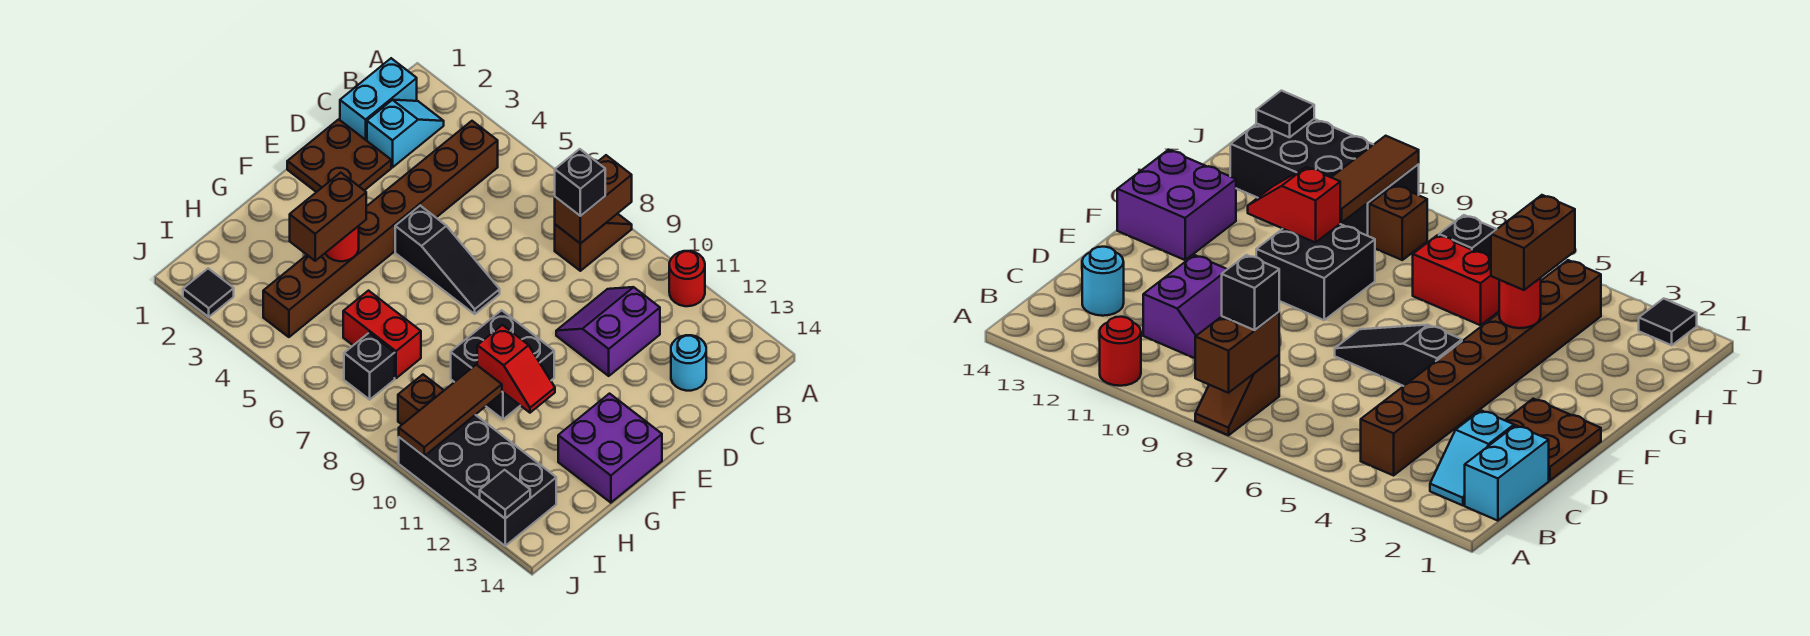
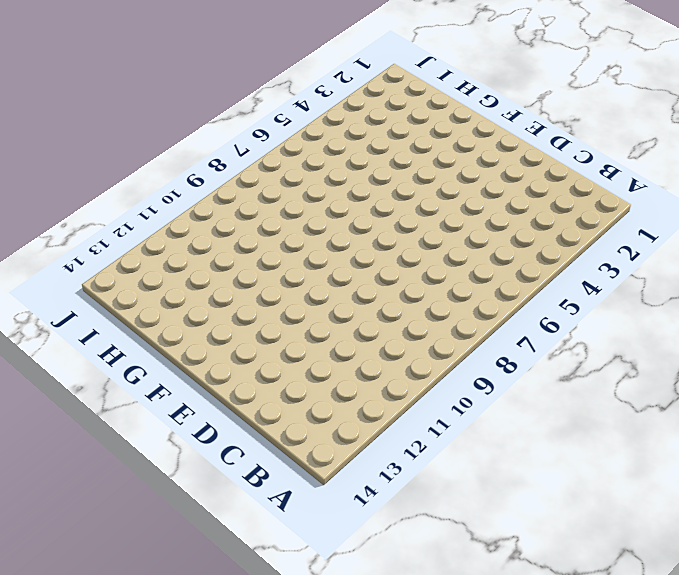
none -> brown 1x2 slope [555,213,632,271]
none -> red 1x1 round brick [669,251,705,306]
none -> cyan 1x2 brick [340,58,417,141]

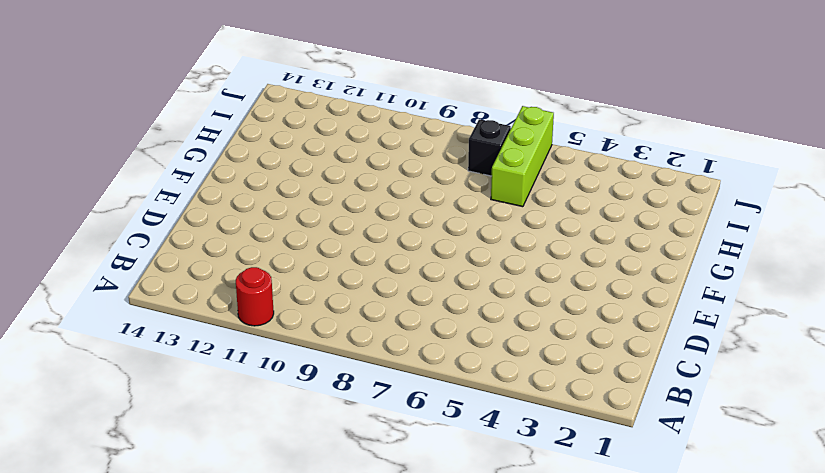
lime 1x3 brick [491,106,554,207] -> red 1x2 brick [343,291,421,378]
none -> brown 1x2 slope [555,213,632,271]
none -> cyan 1x2 brick [340,58,417,141]
none -> cyan 1x2 slope [367,100,444,167]

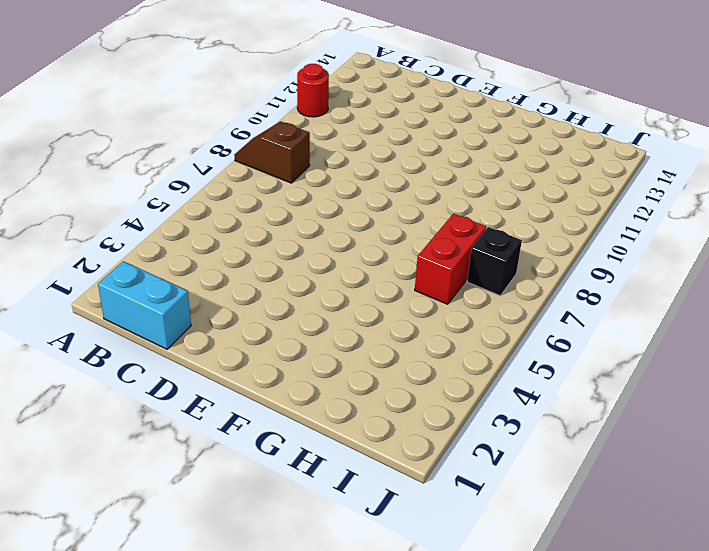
none -> cyan 1x2 slope [367,100,444,167]
none -> brown 1x8 brick [263,121,498,337]
none -> purple 2x2 slope [556,287,660,376]

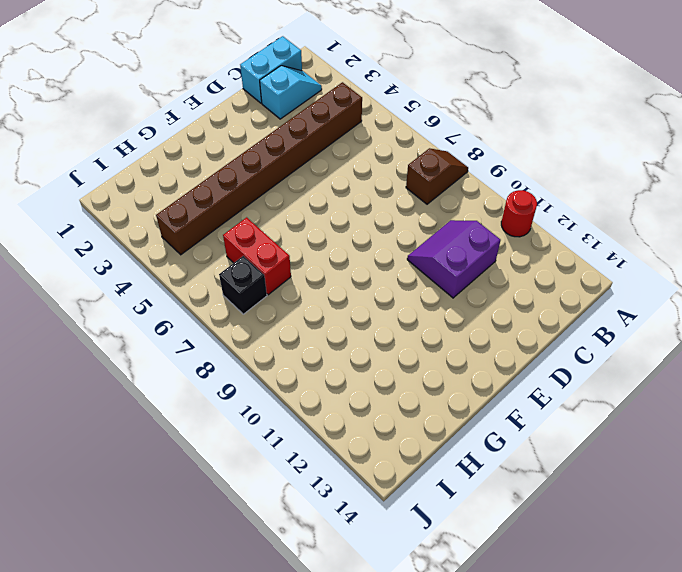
none -> cyan 1x1 round brick [671,335,706,391]
none -> brown 2x2 plate [287,119,391,192]
none -> black 1x3 slope [395,206,500,314]

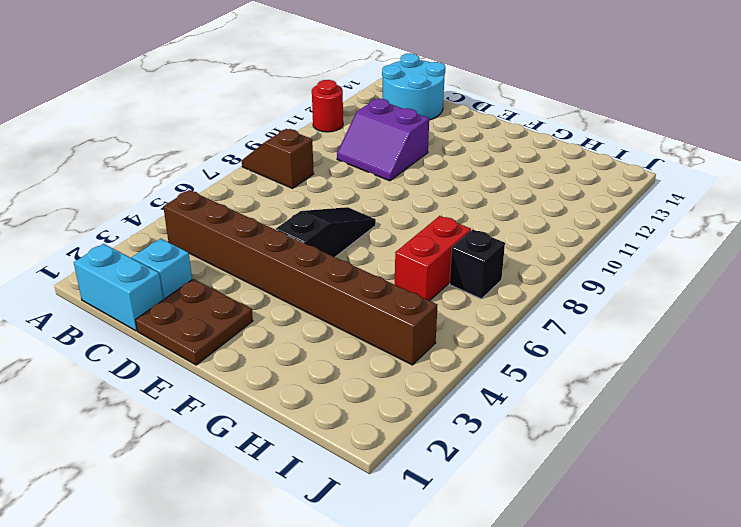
cyan 2x2 round brick [382,54,445,120] -> cyan 1x1 round brick [671,335,706,391]
none -> black 2x2 brick [451,310,554,419]
none -> purple 2x2 brick [558,394,662,503]
none -> brown 1x1 brick [398,375,444,424]

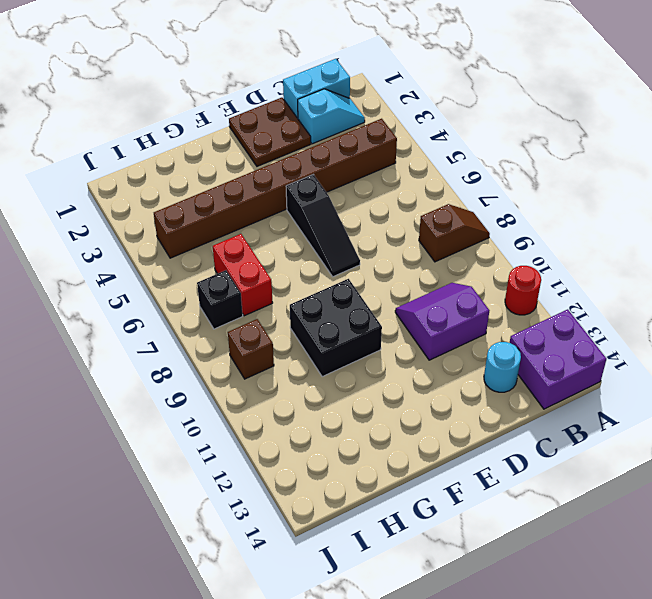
purple 2x2 brick [510,309,606,409] -> purple 2x2 brick moved to [558,394,662,503]
none -> black 2x4 brick [399,415,556,546]
none -> black 1x1 tile [183,268,234,317]
none -> brown 1x2 brick [555,155,632,244]

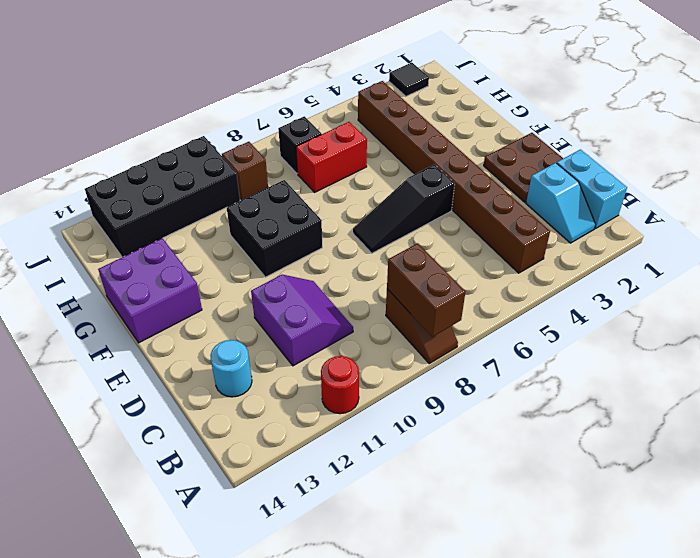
none -> red 1x1 round brick [325,226,359,261]
none -> red 1x2 slope [477,325,555,413]
none -> brown 1x3 tile [399,365,502,456]

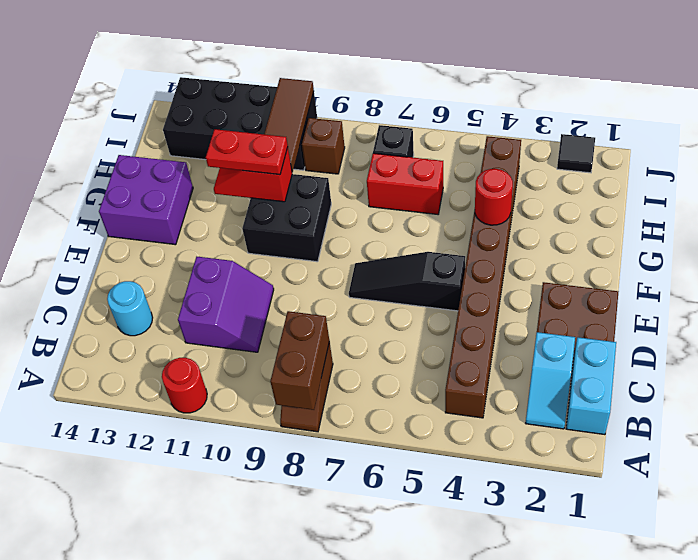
red 1x2 plate [206,129,288,175] -> none
none -> black 1x1 tile [480,470,530,518]
none -> black 1x1 brick [555,149,605,216]
none -> brown 1x2 brick [290,173,366,261]

